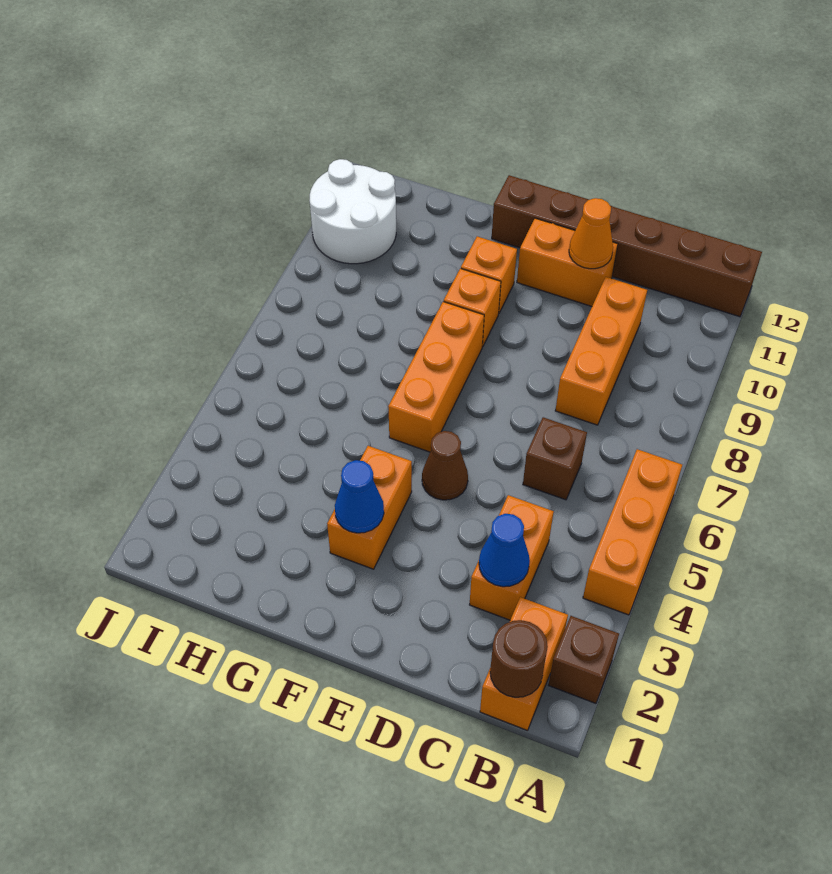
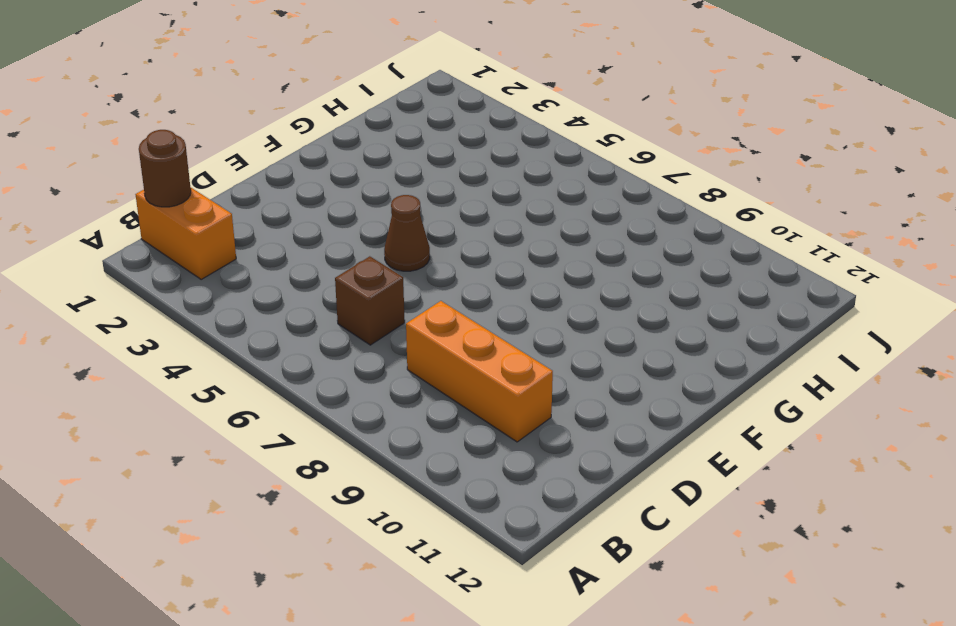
none -> brown 1x1 brick [549,616,619,703]
none -> orange 1x3 brick [583,449,682,615]
none -> brown 1x6 brick [492,175,762,317]

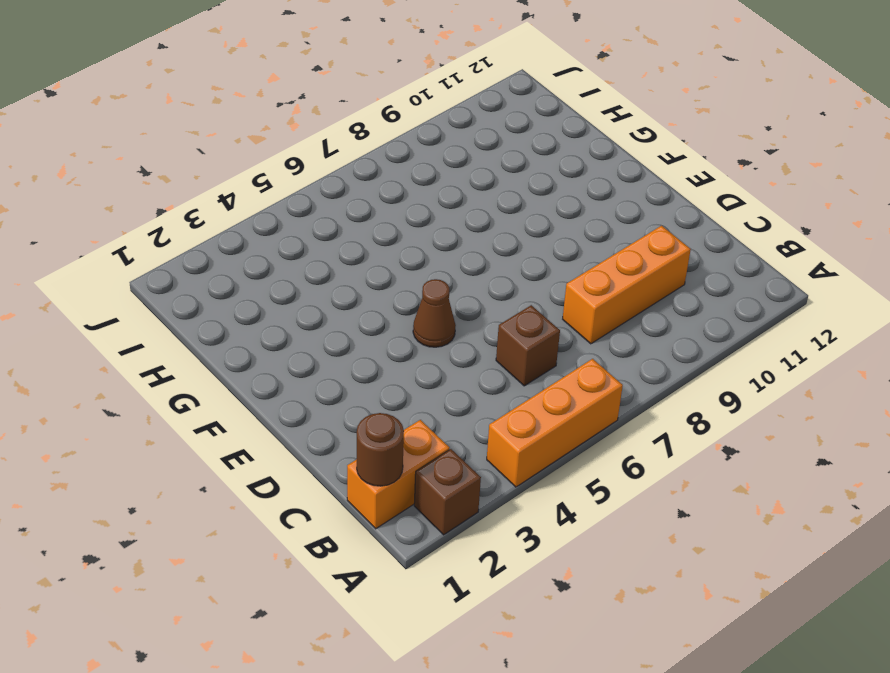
none -> brown 1x6 brick [492,175,762,317]
none -> orange 1x2 brick [470,495,554,620]
none -> orange 1x2 brick [517,218,618,306]

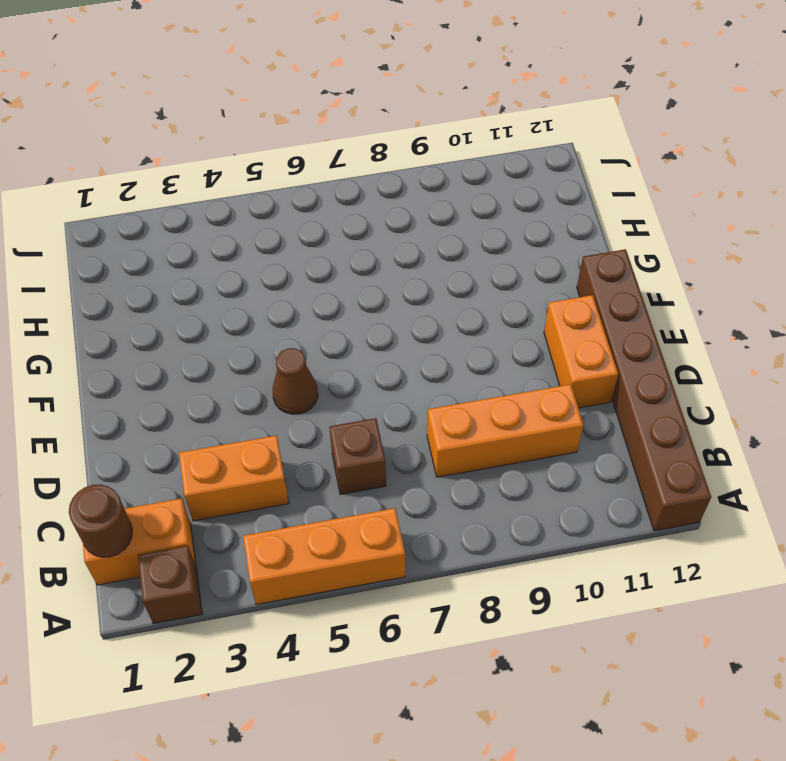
none -> orange 1x2 brick [327,446,412,569]
none -> orange 1x3 brick [388,302,484,452]
none -> orange 1x1 brick [444,268,501,347]

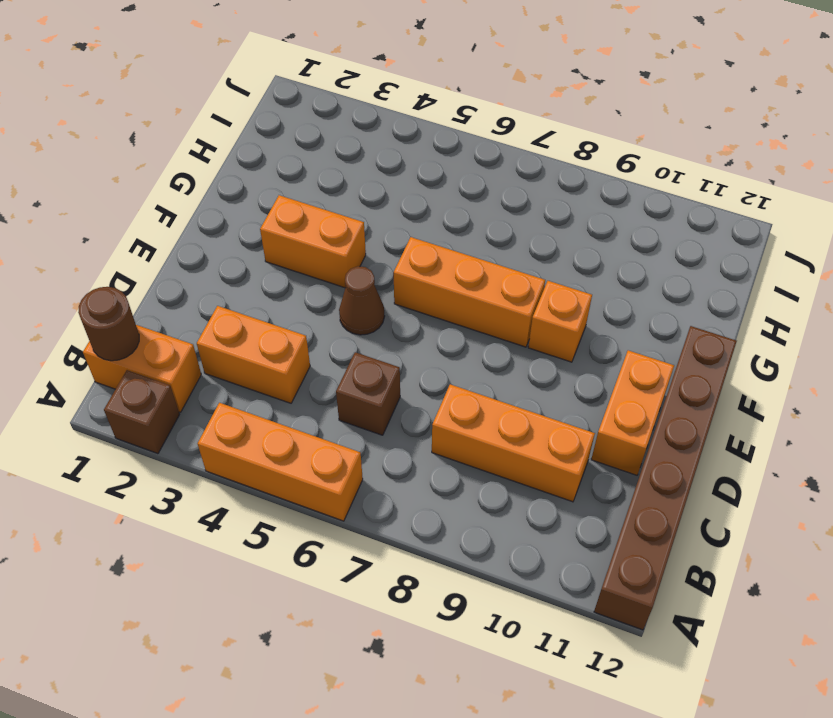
none -> orange 1x1 brick [461,236,517,313]
none -> white 2x2 round brick [310,159,396,264]
none -> blue 1x1 cone [479,514,530,587]

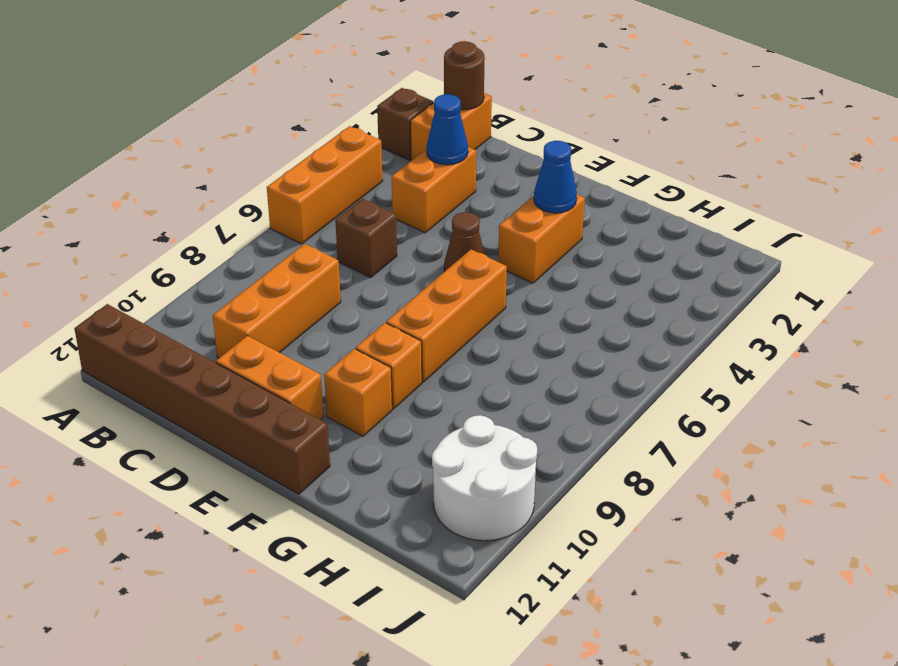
none -> orange 1x1 cone [569,198,613,269]

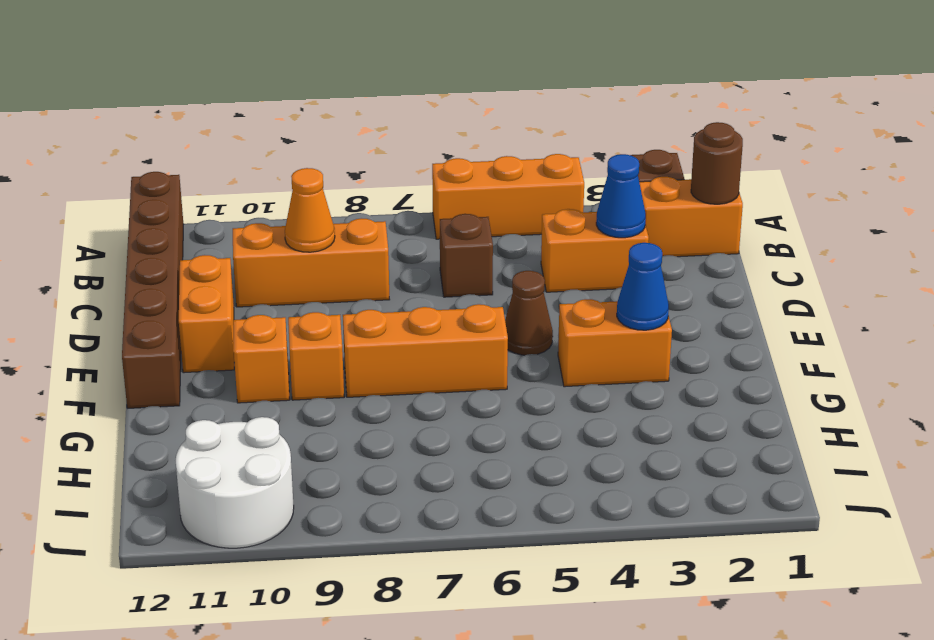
orange 1x1 cone [285,168,335,252] -> orange 1x1 cone moved to [569,198,613,269]

